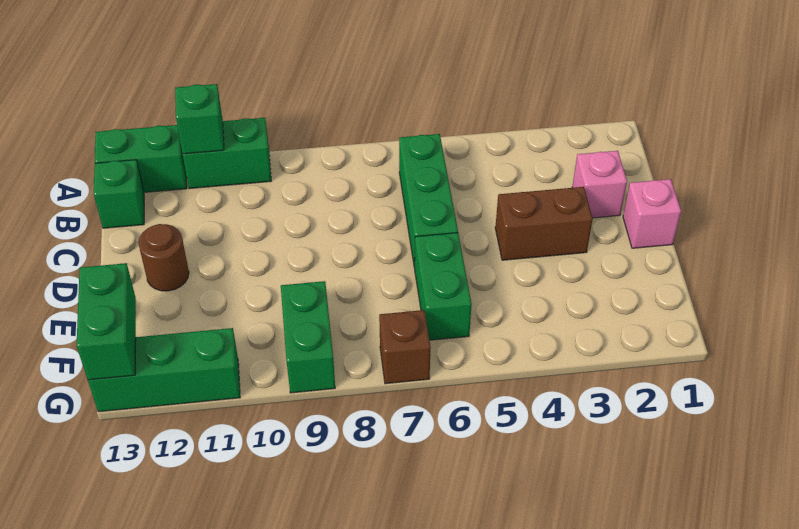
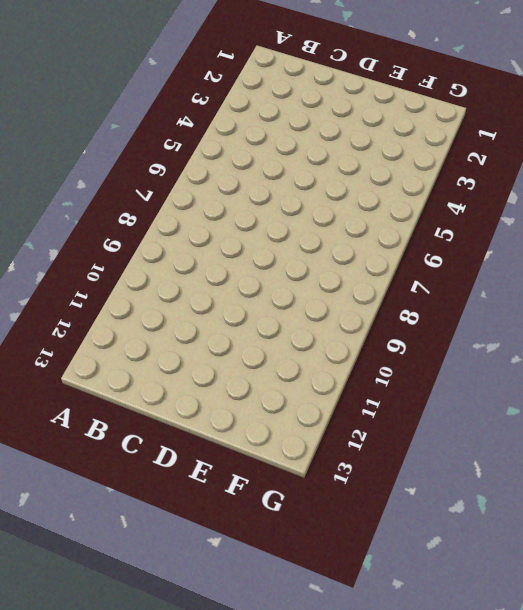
none -> green 1x2 brick [183,118,271,189]
none -> green 1x2 brick [95,125,187,192]
none -> green 1x3 brick [399,134,458,268]

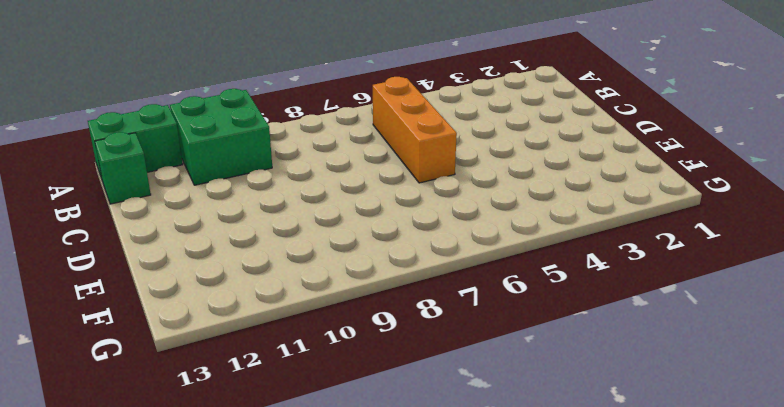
green 2x2 brick [170,89,272,185] -> green 1x2 brick [183,118,271,189]
orange 1x3 brick [373,77,457,183] -> green 1x3 brick [399,134,458,268]
none -> pink 1x1 brick [572,151,627,218]
none -> pink 1x1 brick [623,179,681,248]
none -> brown 1x2 brick [495,187,593,260]

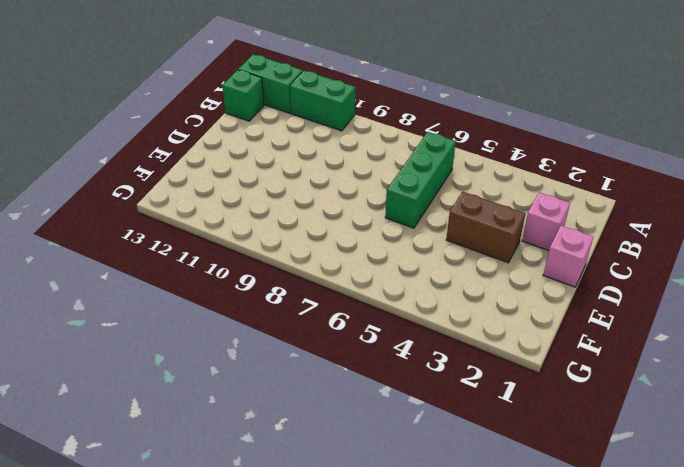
none -> brown 1x1 round brick [138,224,189,291]
none -> green 1x2 brick [415,233,472,340]
none -> green 1x2 brick [281,281,335,393]

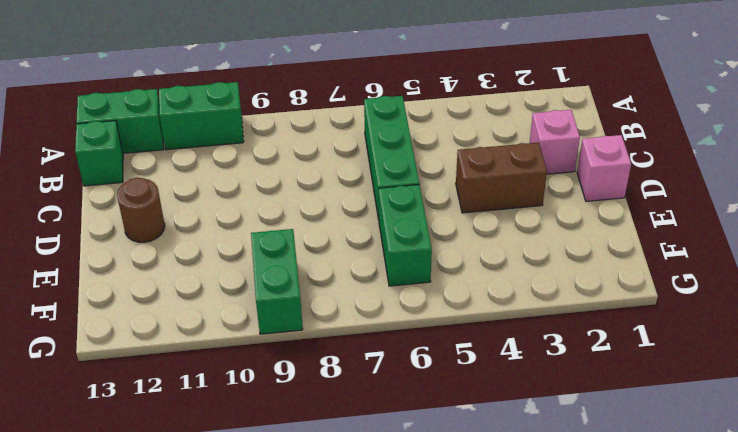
none -> brown 1x1 brick [379,310,431,384]
none -> green 1x3 brick [88,328,240,412]
none -> green 1x1 brick [175,84,224,154]

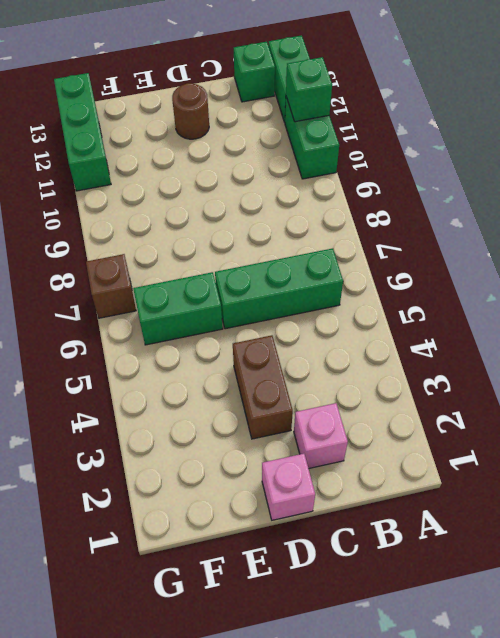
none -> green 1x2 brick [281,281,335,393]
none -> green 1x2 brick [76,263,136,380]

